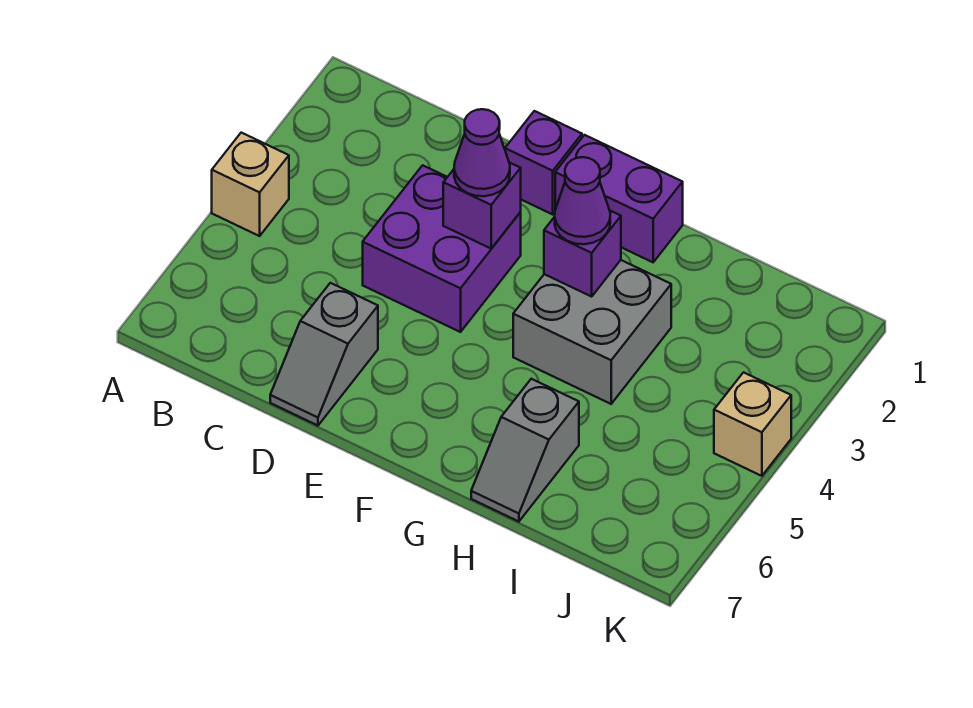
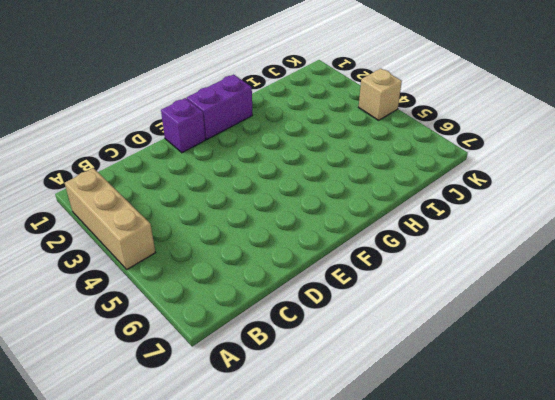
tan 1x3 brick [65,168,156,269] -> tan 1x1 brick [212,133,289,236]
none -> purple 2x2 brick [363,165,521,332]
none -> grey 1x2 slope [270,283,378,426]
none -> grey 2x2 brick [513,260,671,404]

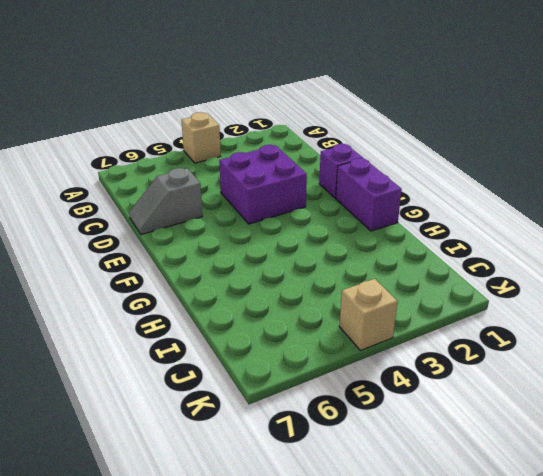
none -> grey 2x2 brick [513,260,671,404]
none -> grey 1x2 slope [471,379,579,522]
none -> purple 1x1 brick [443,162,521,249]

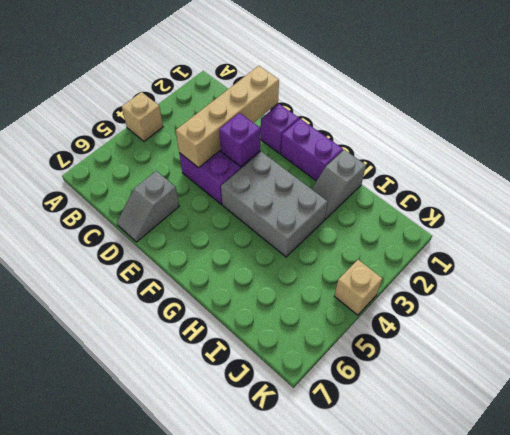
tan 1x4 brick [176,66,279,168] -> none
grey 2x3 brick [221,152,328,257] -> grey 2x2 brick [513,260,671,404]
grey 1x2 slope [312,150,366,219] -> grey 1x2 slope moved to [471,379,579,522]
none -> purple 1x1 brick [544,211,621,297]
none -> purple 1x1 cone [454,109,510,196]
none -> purple 1x1 cone [555,157,610,244]

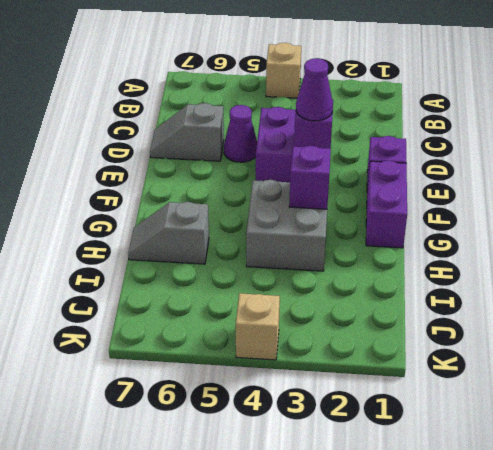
purple 1x1 cone [224,105,257,162] -> purple 1x1 cone moved to [555,157,610,244]

